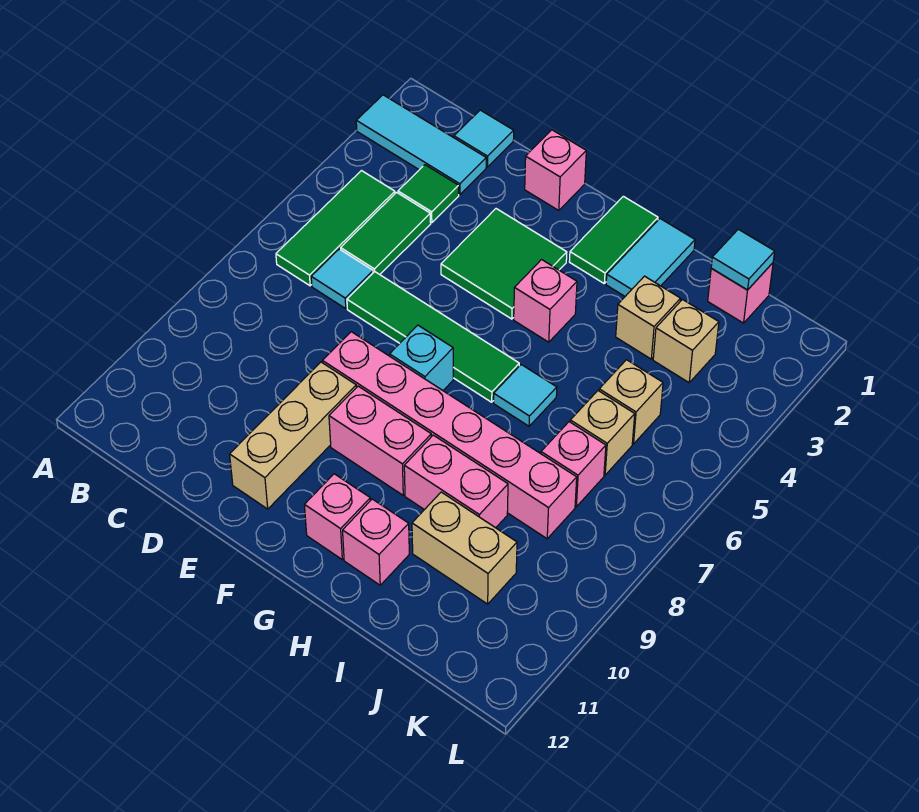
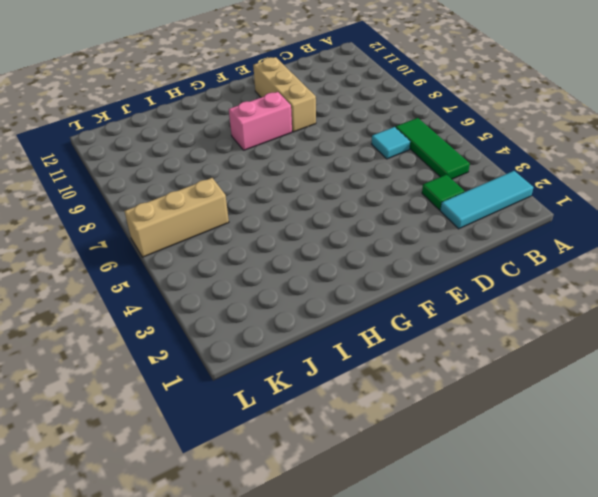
tan 1x3 brick [125,178,229,257] -> tan 1x1 brick [570,391,635,475]
none -> cyan 1x1 tile [454,110,514,167]
none -> green 1x2 tile [341,192,431,275]
none -> green 1x4 tile [347,272,519,402]

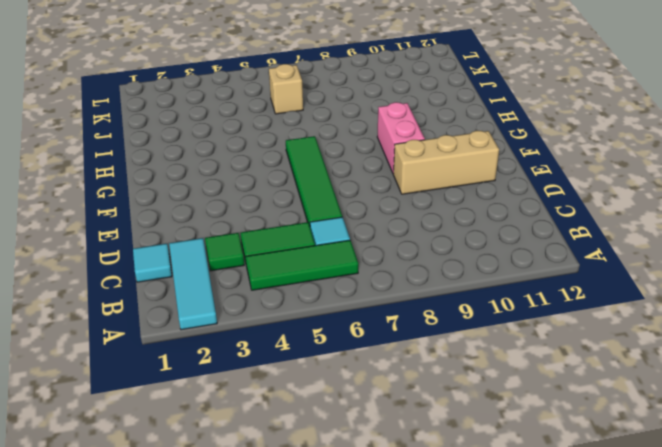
none -> pink 1x1 brick [525,130,586,211]
none -> green 2x2 tile [441,209,567,319]
none -> pink 1x6 brick [323,332,577,539]

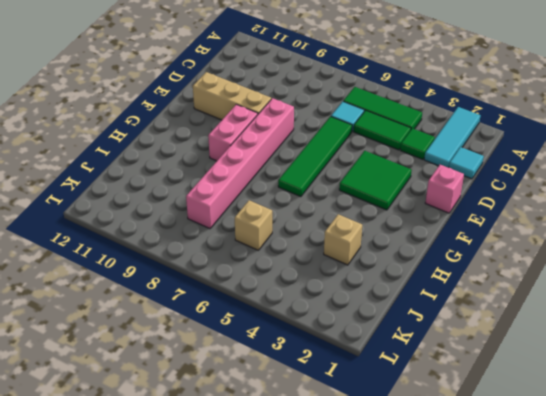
none -> cyan 1x1 brick [390,325,453,390]
none -> green 1x2 tile [569,196,658,283]
none -> pink 1x1 brick [514,260,577,342]

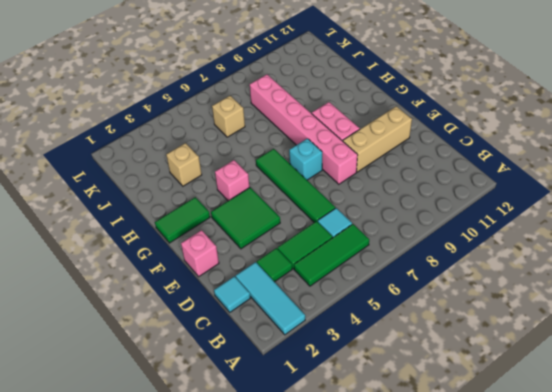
none -> pink 1x1 brick [305,474,370,559]
none -> cyan 1x2 tile [606,219,695,296]
none -> cyan 1x1 tile [494,365,557,426]

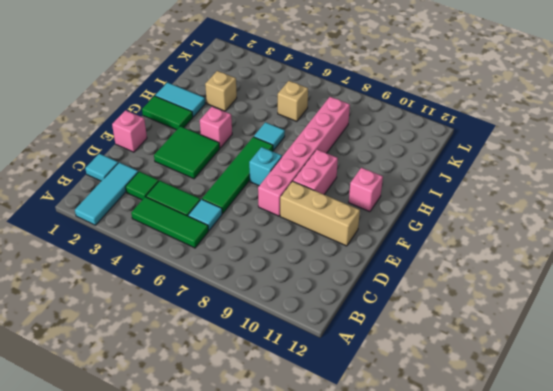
none -> pink 1x2 brick [404,435,508,528]
none -> pink 1x1 brick [343,499,409,585]
none -> tan 1x2 brick [412,492,517,604]

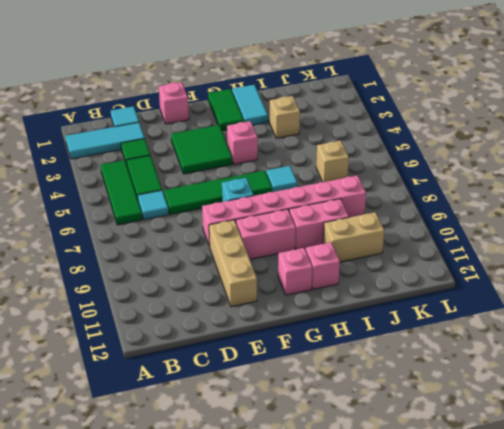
none -> pink 1x1 brick [708,263,773,323]
none -> tan 1x1 brick [653,300,719,383]
none -> tan 1x1 brick [599,360,663,444]

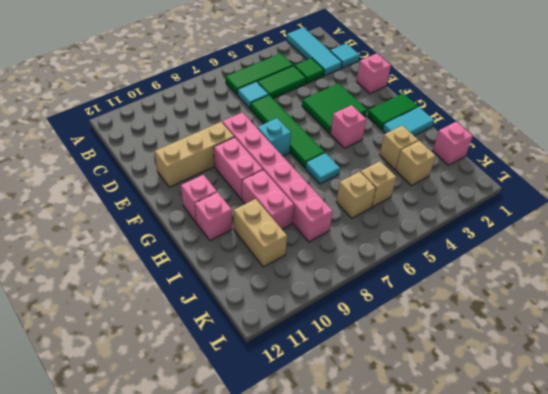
none -> pink 1x1 brick [541,422,606,507]
none -> cyan 1x1 tile [711,229,775,290]

